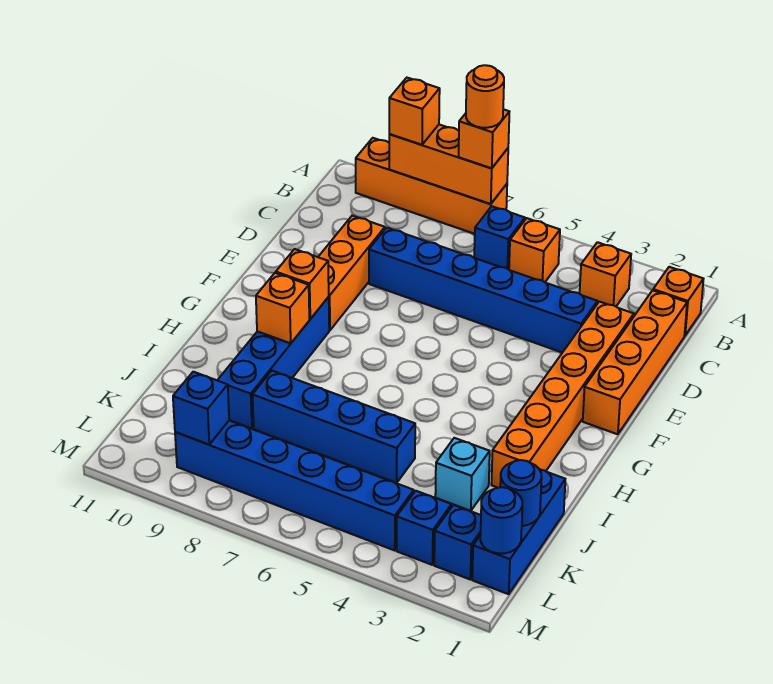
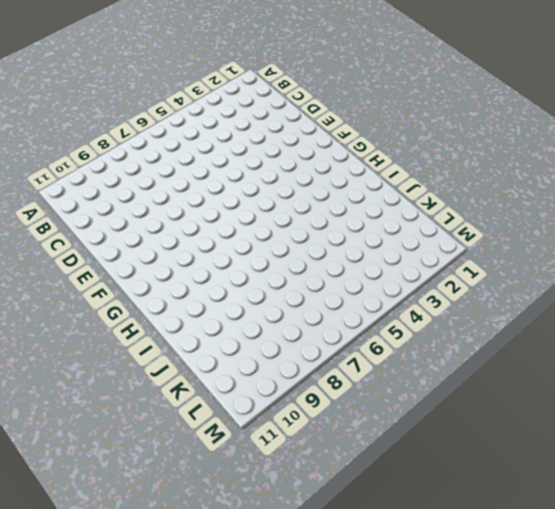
none -> orange 1x4 brick [356,138,507,234]
none -> orange 1x1 brick [653,267,703,335]
none -> orange 1x1 brick [580,242,631,306]

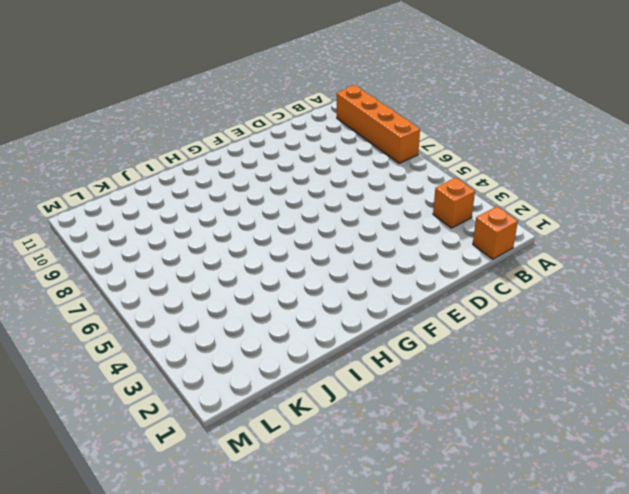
none -> orange 1x1 brick [509,218,560,282]
none -> blue 1x1 brick [474,206,525,269]
none -> orange 1x4 brick [583,290,687,434]

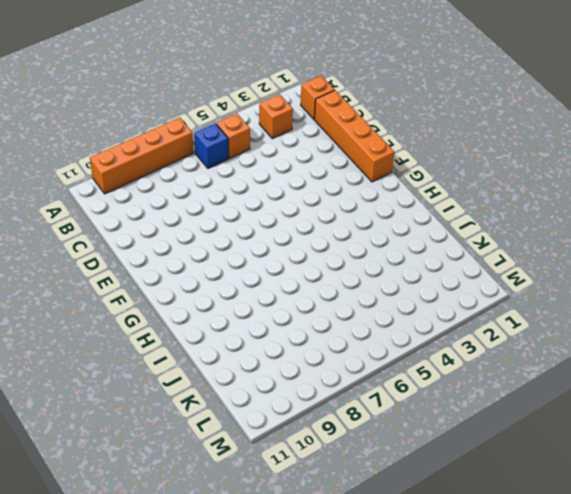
none -> orange 1x6 brick [491,302,634,488]
none -> blue 1x6 brick [369,228,597,353]
none -> orange 1x3 brick [319,216,385,330]

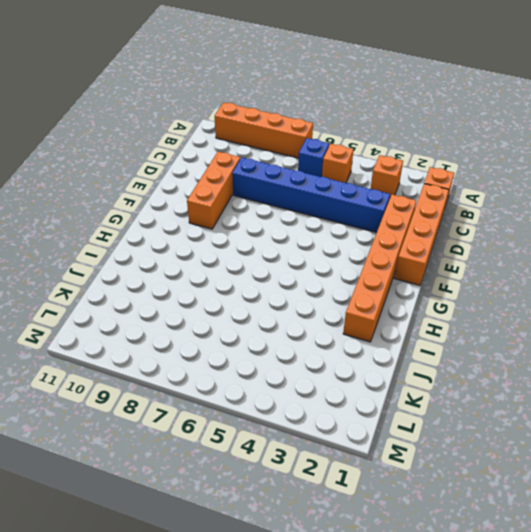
none -> blue 1x4 brick [217,297,329,429]
none -> blue 1x3 brick [472,470,565,594]
none -> cyan 1x1 brick [435,438,490,511]

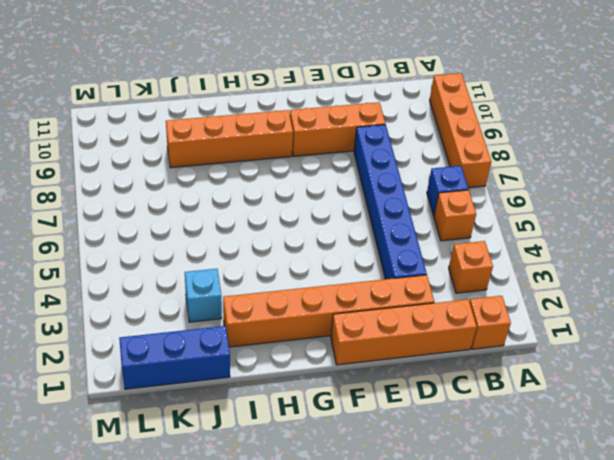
orange 1x4 brick [166,110,293,168] -> blue 1x4 brick [217,297,329,429]
none -> blue 1x4 brick [252,371,415,483]
none -> blue 1x1 brick [434,505,481,579]
none -> blue 1x1 brick [397,491,452,565]

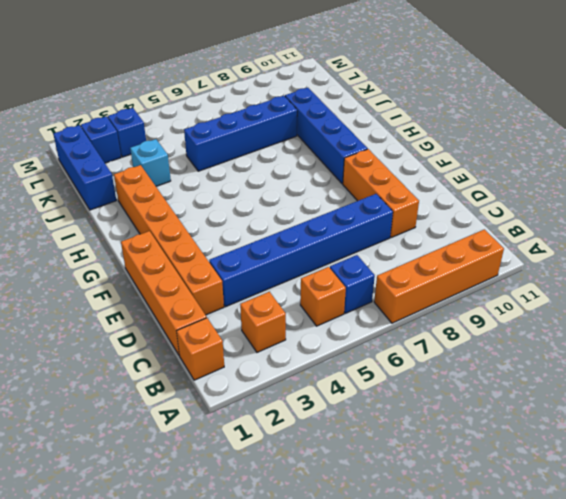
none -> blue 1x6 brick [175,420,414,550]
none -> orange 1x3 brick [389,125,508,204]
none -> orange 1x1 brick [276,249,329,319]

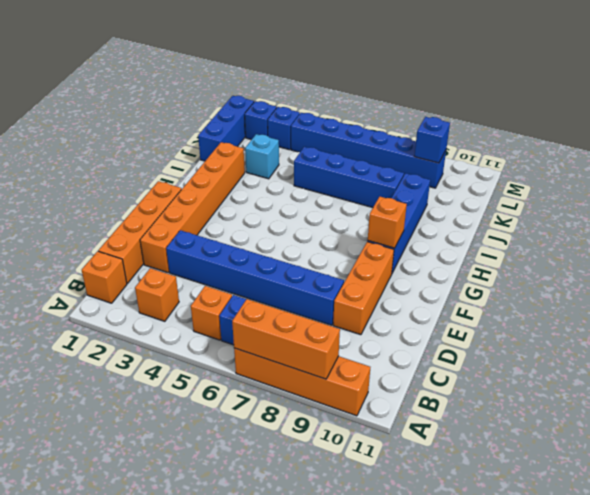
none -> orange 1x1 brick [256,273,309,343]
none -> blue 1x1 round brick [500,460,542,526]
none -> blue 1x1 round brick [480,487,522,554]

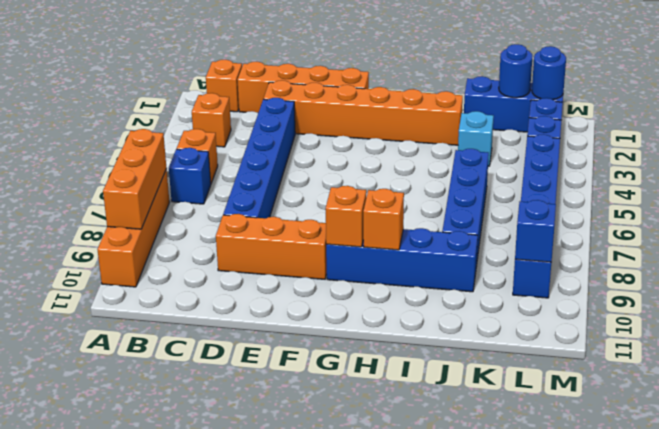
none -> orange 1x1 brick [459,109,509,168]
none -> orange 1x1 brick [389,78,440,145]
none -> orange 1x1 round brick [466,65,504,128]

